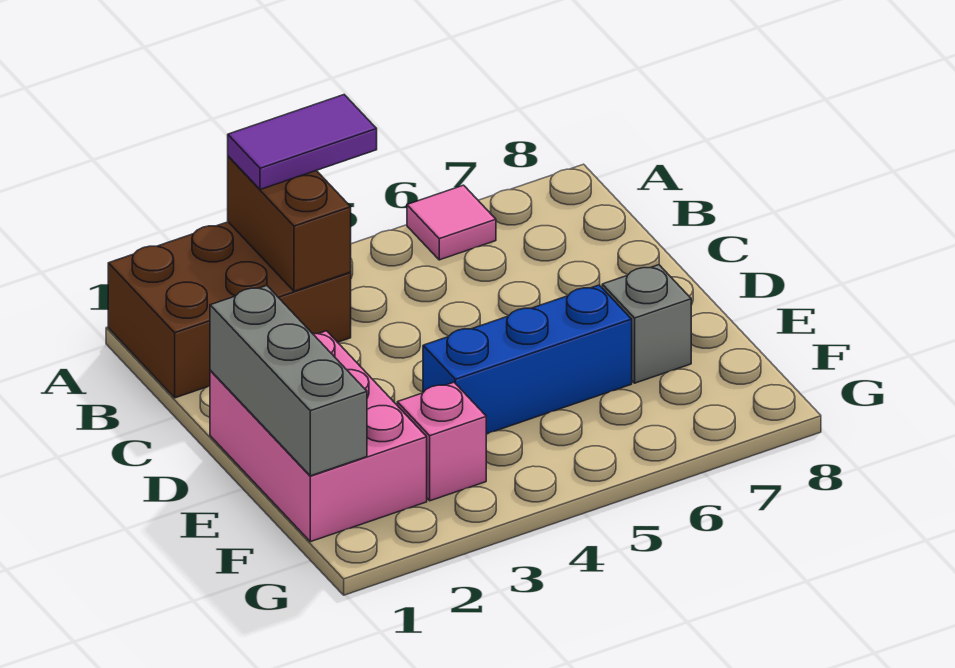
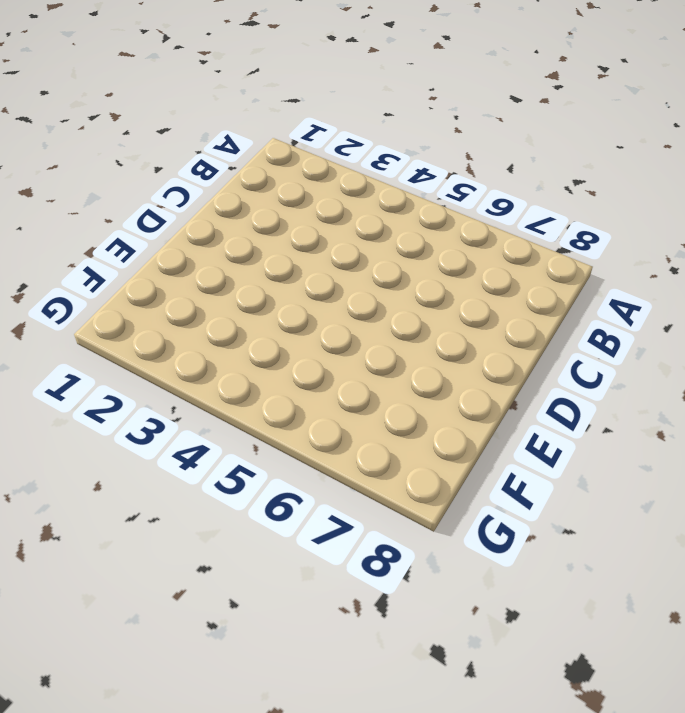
none -> brown 2x3 brick [108,222,351,398]
none -> pink 1x1 tile [407,185,496,260]

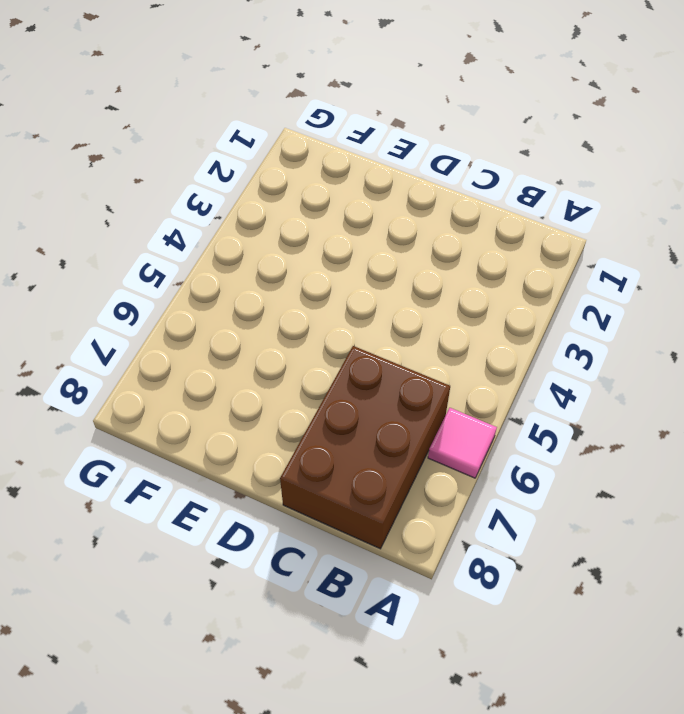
brown 2x3 brick [280,346,450,549] -> brown 2x3 brick moved to [108,222,351,398]
none -> pink 2x3 brick [210,331,427,542]
none -> blue 1x3 brick [423,285,632,434]

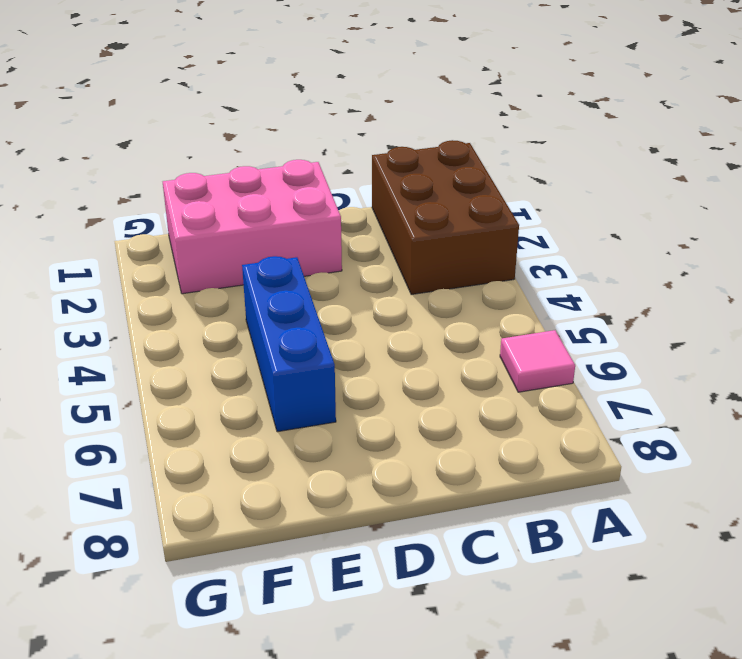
none -> grey 1x1 brick [602,265,691,383]
none -> pink 1x1 brick [397,382,486,501]

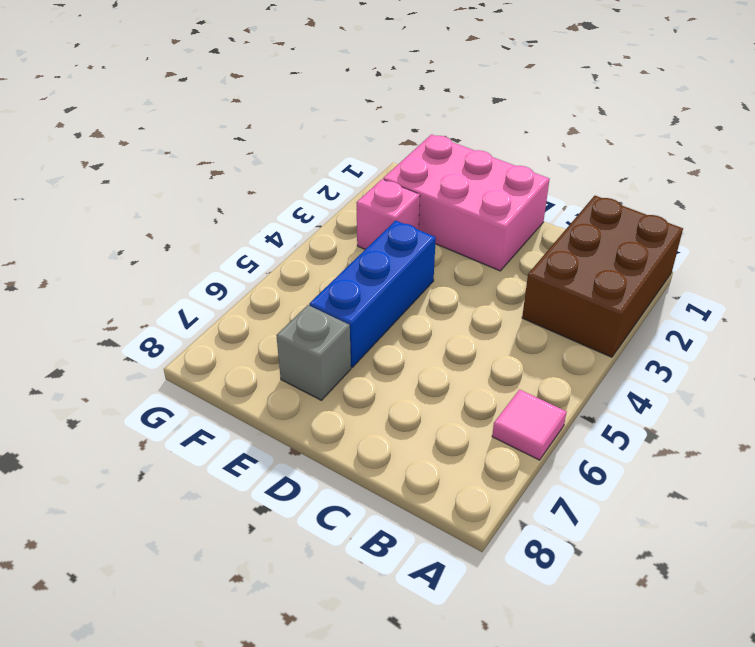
none -> brown 1x2 brick [228,156,351,291]
none -> grey 1x3 brick [210,286,367,476]

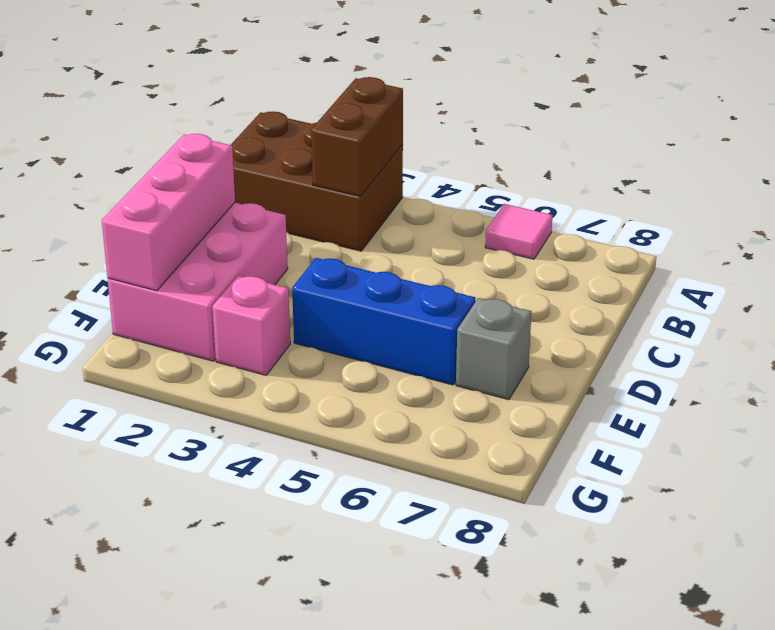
pink 1x3 brick [102,134,235,291] -> grey 1x3 brick [210,286,367,476]
none -> purple 1x2 tile [228,95,377,190]

